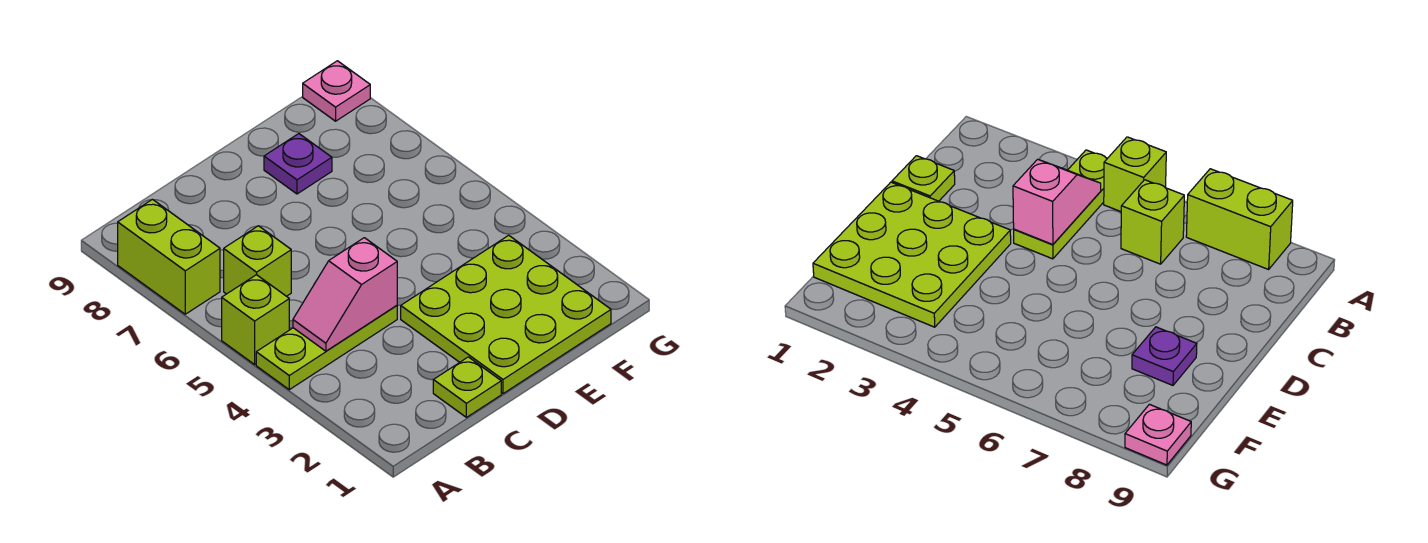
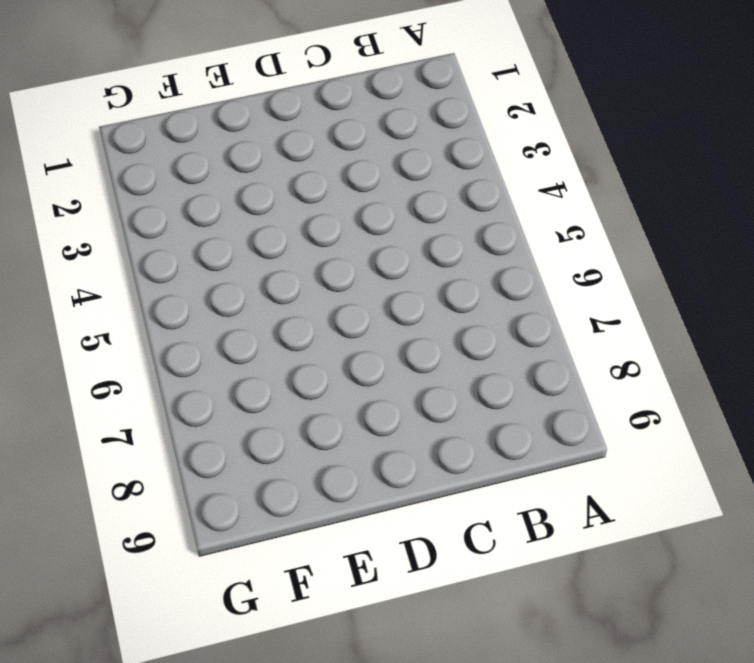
none -> lime 1x3 plate [256,305,397,390]
none -> lime 1x1 brick [222,275,289,364]

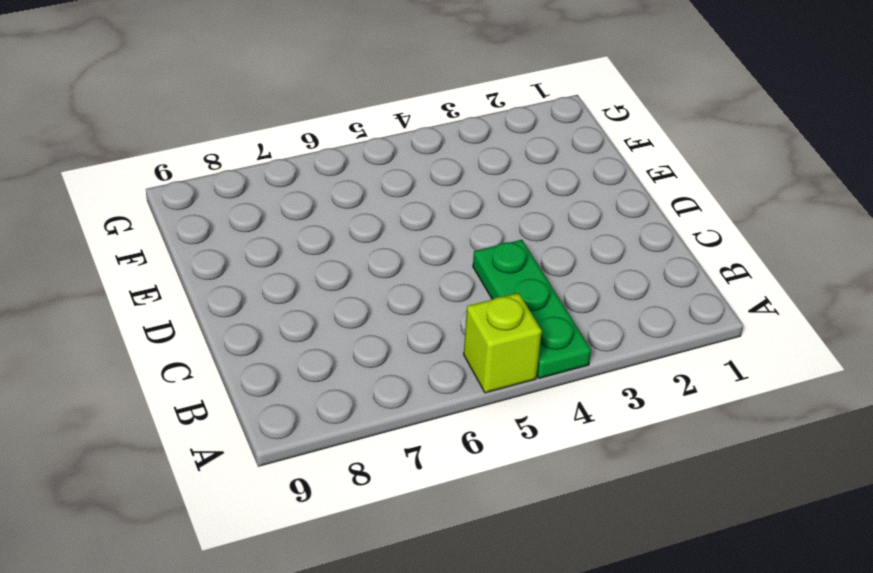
green 1x3 plate [473,240,591,378] -> lime 1x3 plate [256,305,397,390]
none -> lime 1x2 brick [118,199,220,314]
none -> lime 1x1 brick [224,226,291,296]

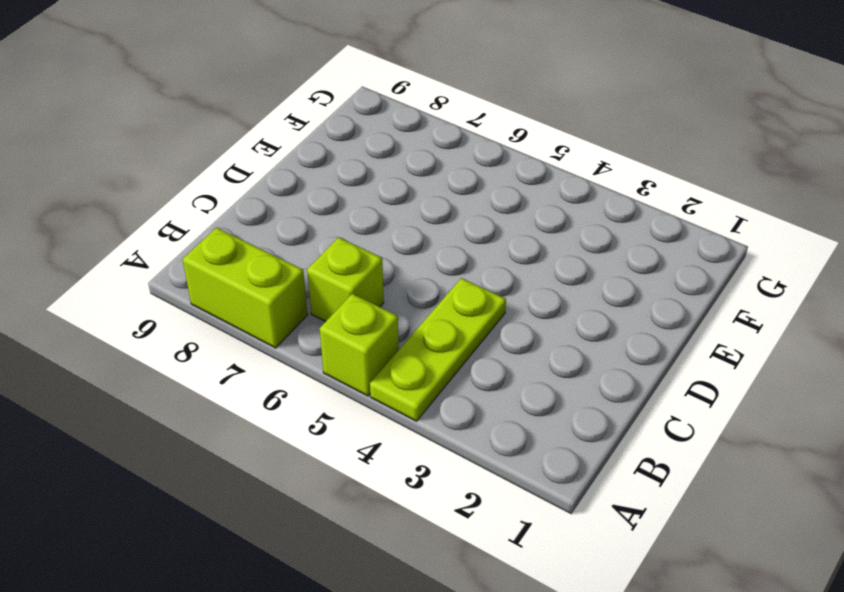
none -> lime 1x1 plate [433,357,501,417]
none -> lime 3x3 plate [401,235,611,394]

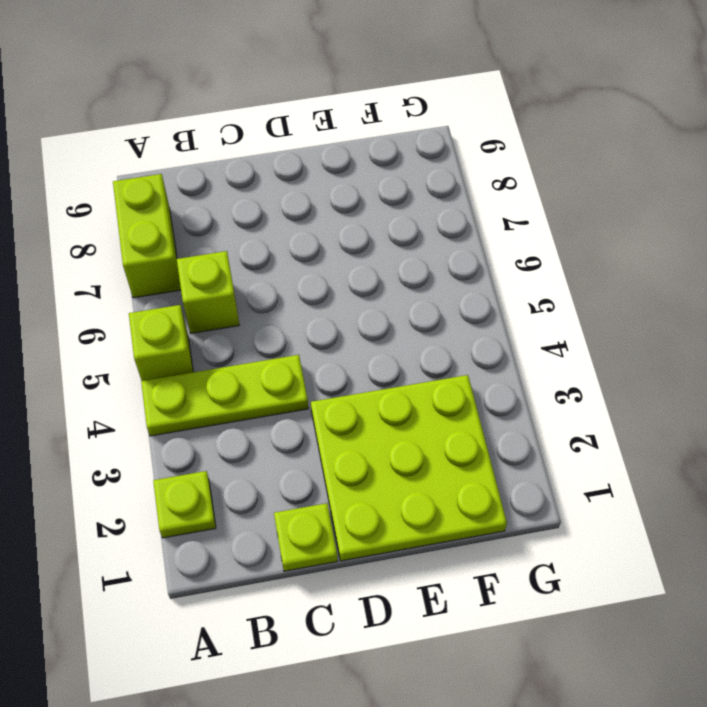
lime 1x1 plate [153,471,216,538] -> none
none -> purple 1x1 plate [264,134,332,194]
none -> pink 1x1 plate [303,61,370,121]

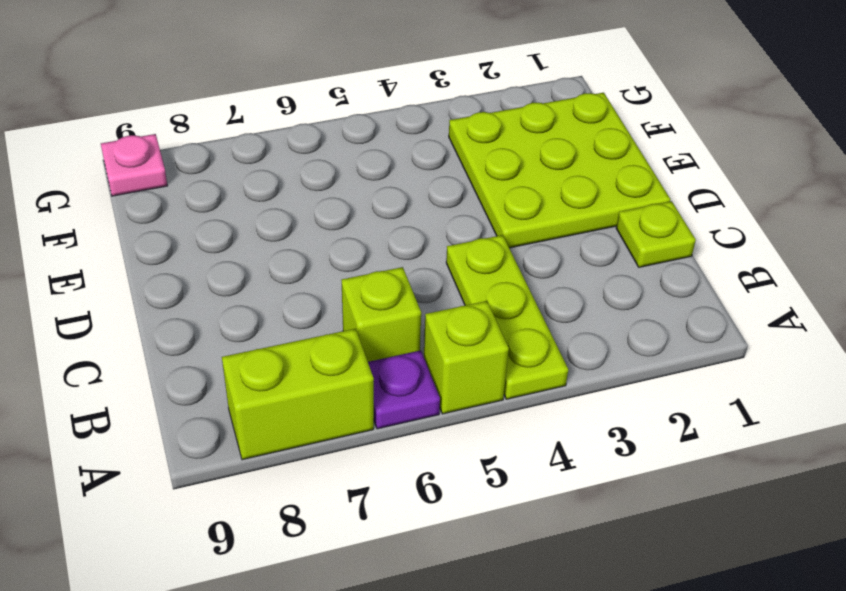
purple 1x1 plate [368,350,440,429] -> purple 1x1 plate moved to [264,134,332,194]
none -> pink 1x2 slope [293,238,397,351]

